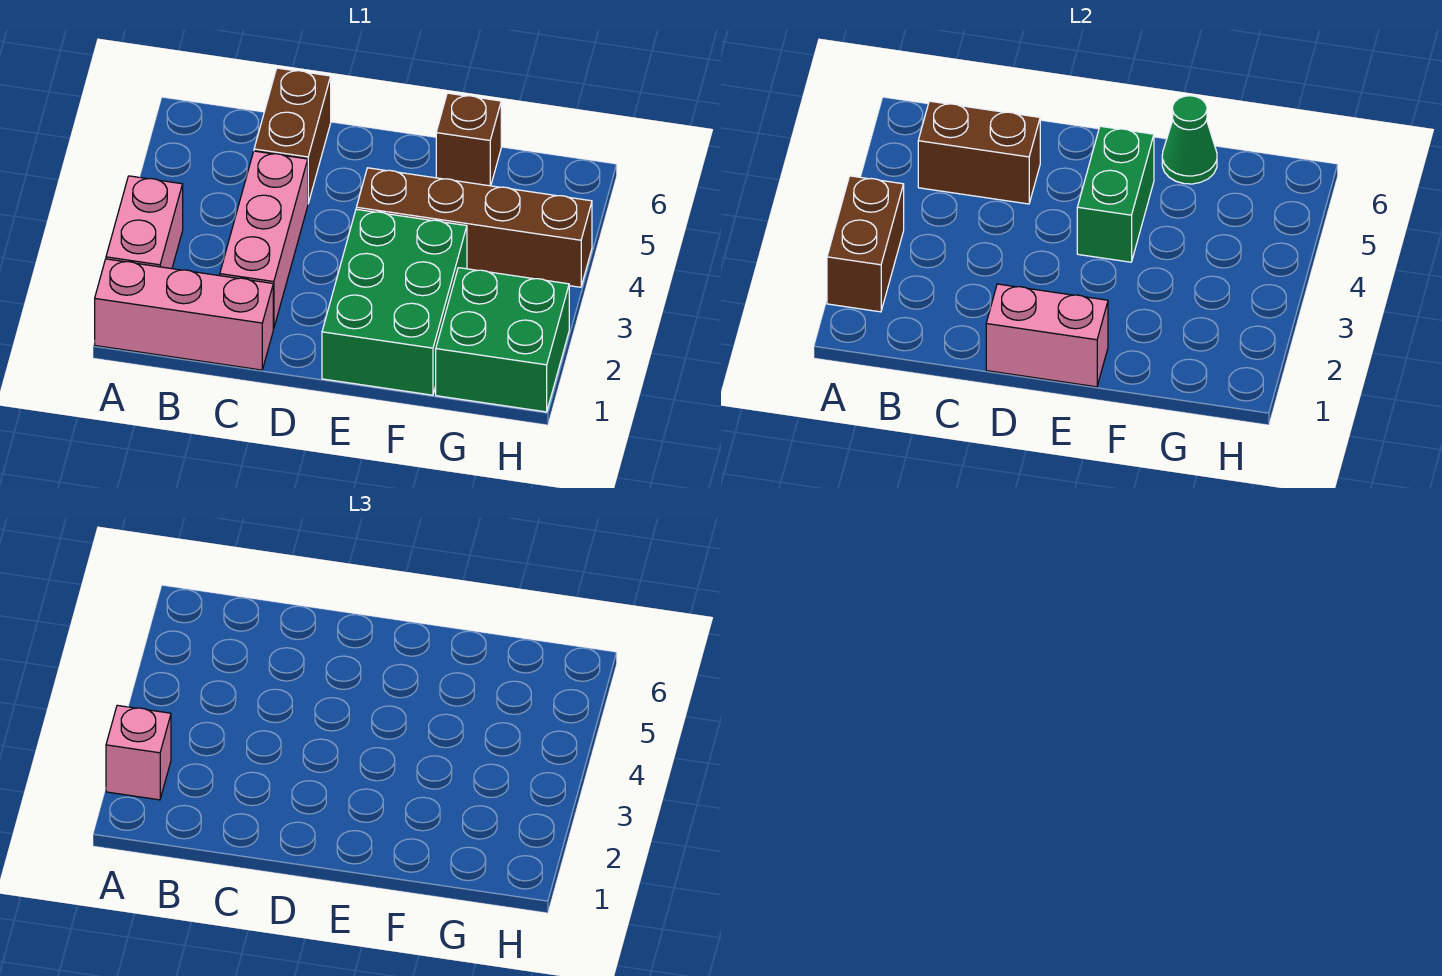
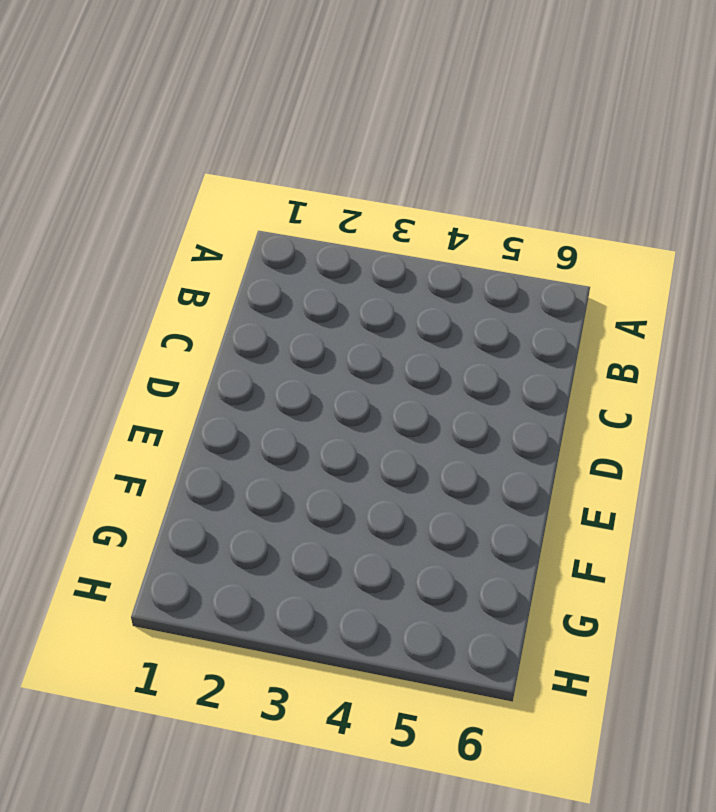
none -> pink 1x3 brick [95,259,273,370]
none -> pink 1x2 brick [106,176,183,269]
none -> pink 1x3 brick [220,151,308,329]

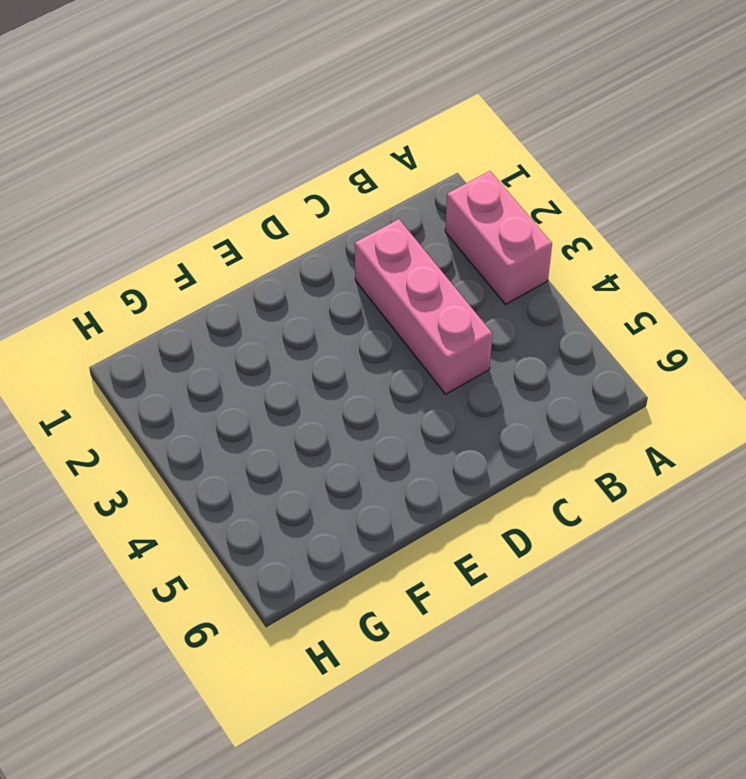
none -> pink 1x3 brick [95,259,273,370]
none -> brown 1x2 brick [254,68,331,203]
none -> green 2x3 brick [322,209,467,395]

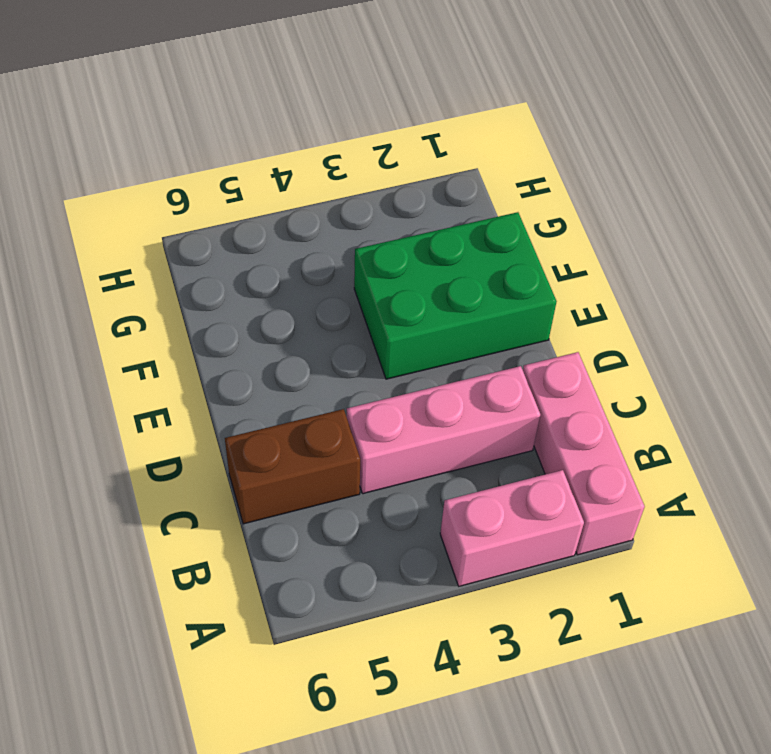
none -> brown 1x4 brick [356,168,592,287]
none -> brown 1x1 brick [436,93,501,186]
none -> green 2x2 brick [436,268,569,412]

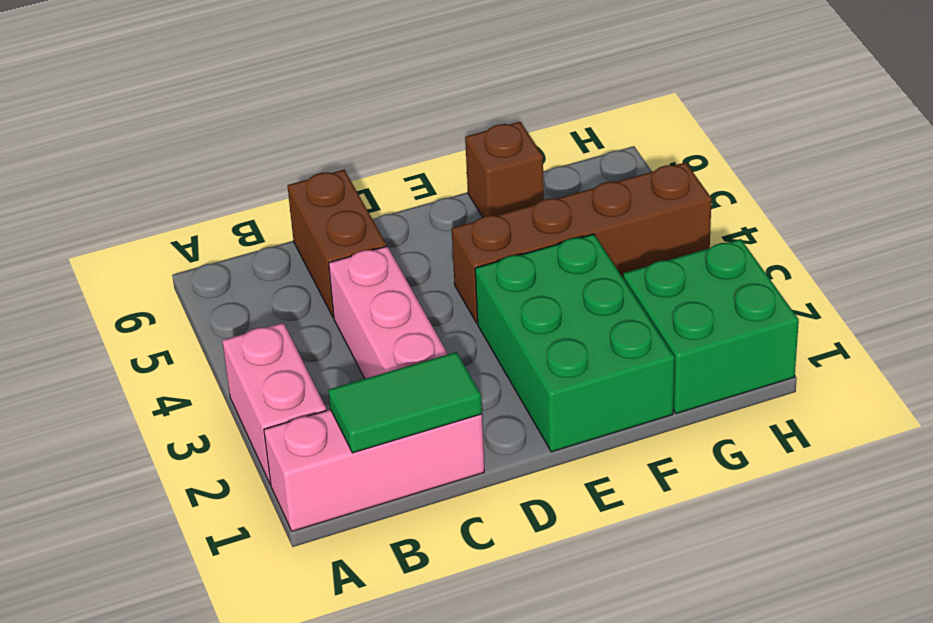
green 1x2 tile [328,352,482,453] -> none
none -> brown 1x2 brick [827,176,904,312]
none -> brown 1x2 brick [918,101,1040,204]
none -> pink 1x2 brick [986,284,1108,387]

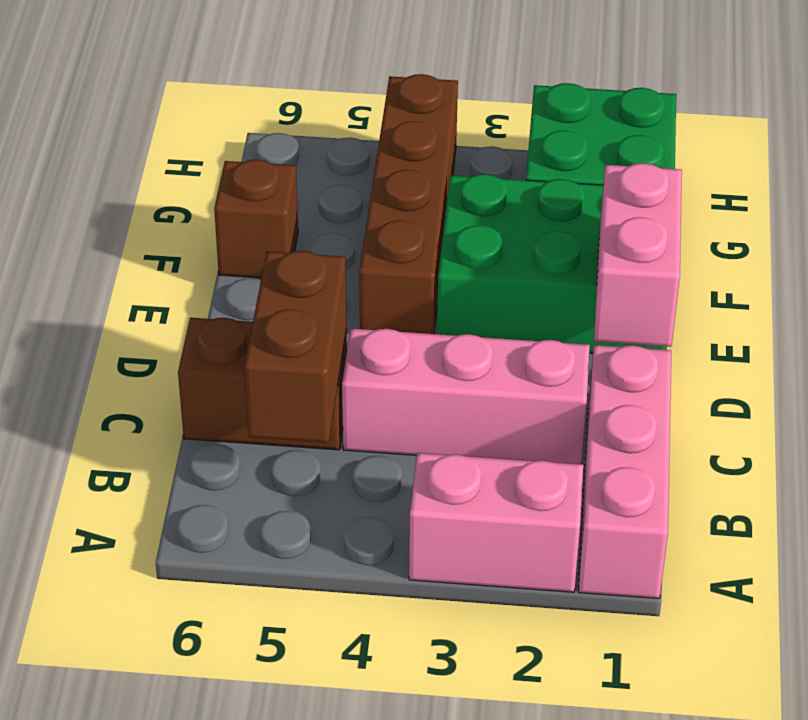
none -> brown 1x2 brick [827,176,904,312]
none -> green 1x2 brick [1077,126,1154,262]
none -> green 1x1 cone [1162,96,1217,184]

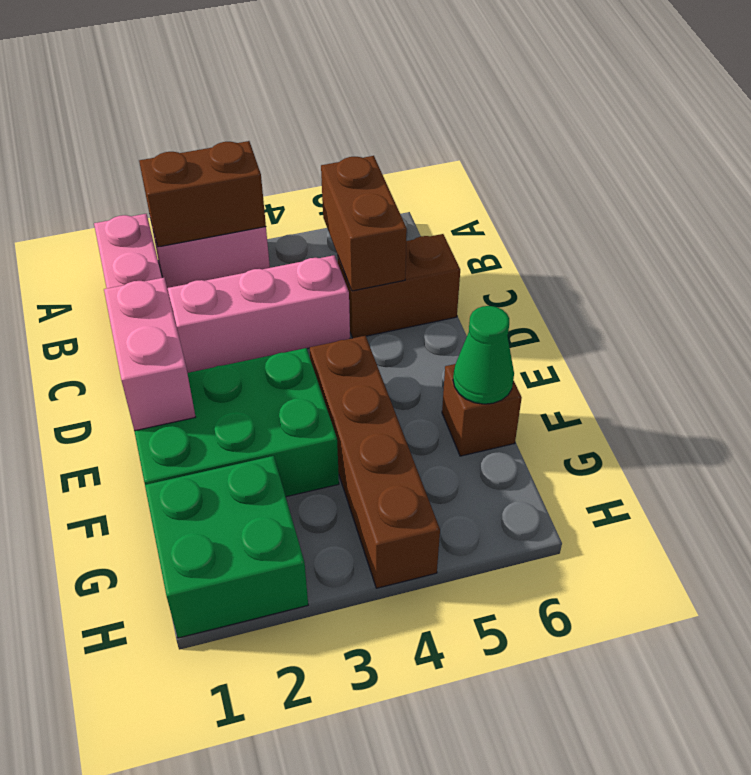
none -> green 1x2 brick [1077,126,1154,262]
none -> pink 1x1 brick [106,705,171,800]

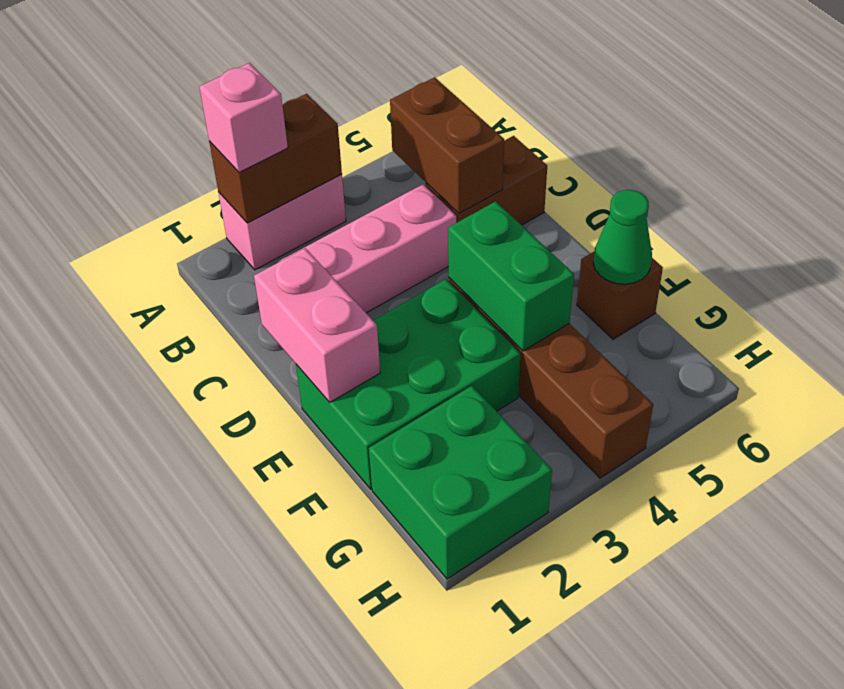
green 1x2 brick [448,201,574,351] -> green 1x2 brick turned to [1077,126,1154,262]
none -> pink 1x3 brick [95,259,273,370]

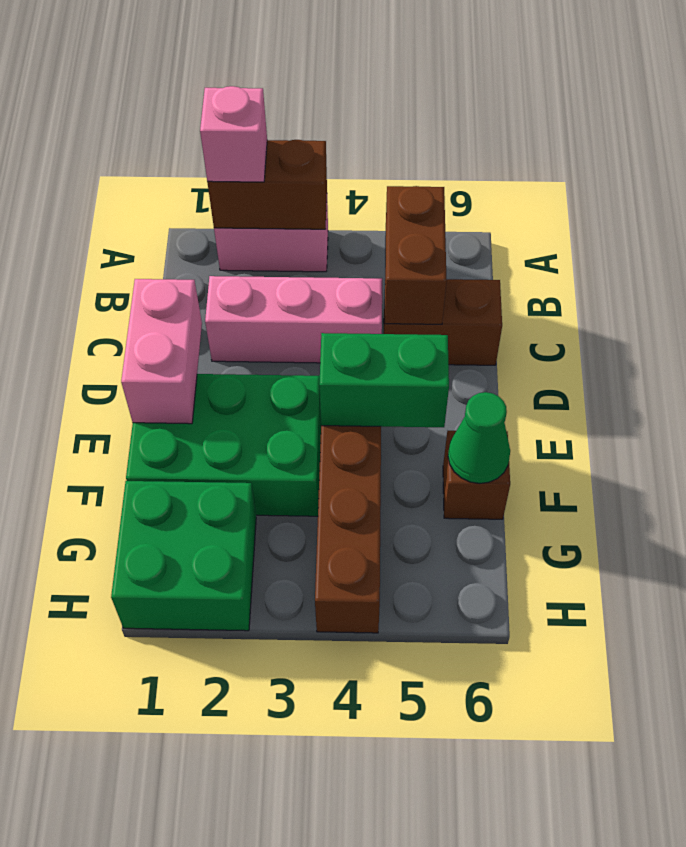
none -> pink 1x3 brick [95,259,273,370]

